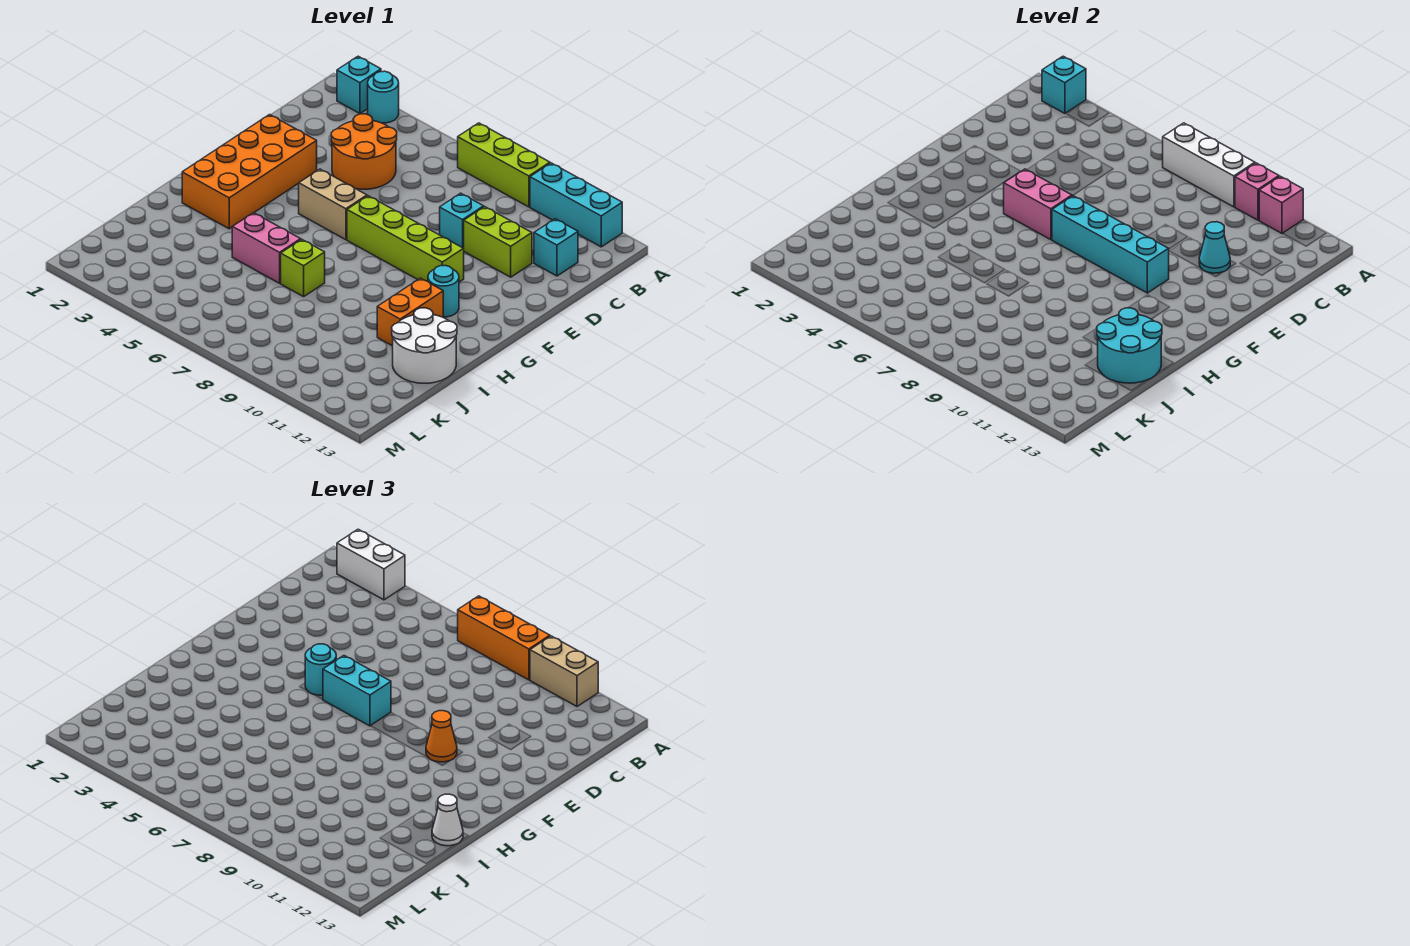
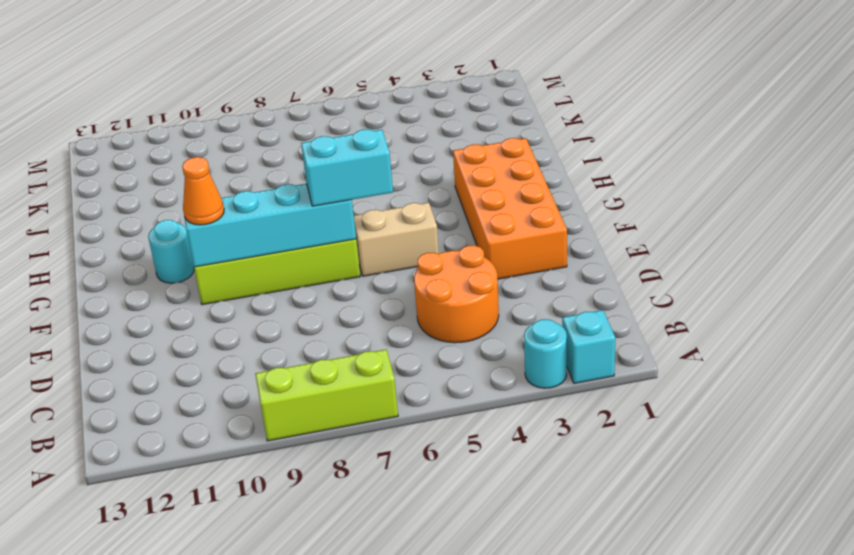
none -> cyan 1x3 brick [530,163,622,247]
none -> cyan 1x1 brick [534,219,578,276]
none -> cyan 1x1 brick [440,193,484,248]
none -> lime 1x2 brick [464,207,532,277]

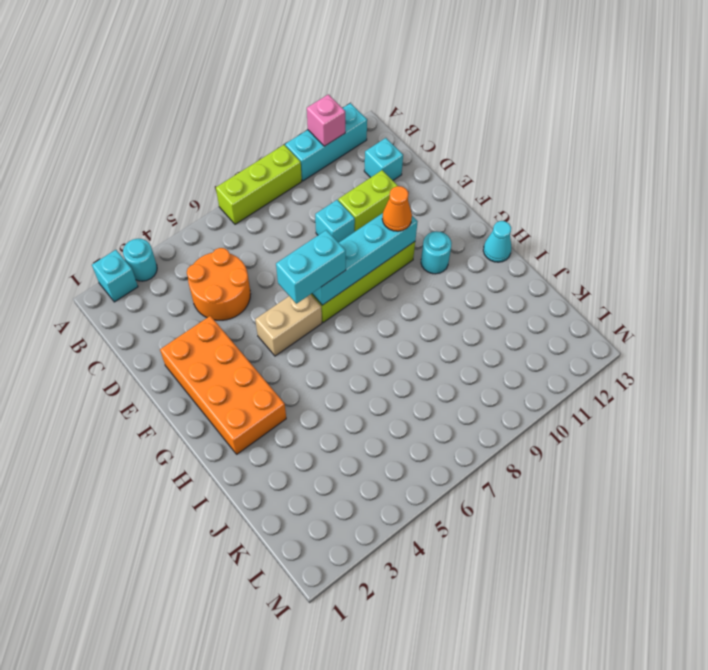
cyan 1x1 cone [483,221,511,262] -> cyan 1x1 cone moved to [1199,222,1230,273]
none -> orange 1x2 brick [377,278,443,346]
none -> pink 1x2 brick [232,213,301,283]
none -> lime 1x1 brick [281,239,325,297]
none -> white 2x2 round brick [392,308,457,383]

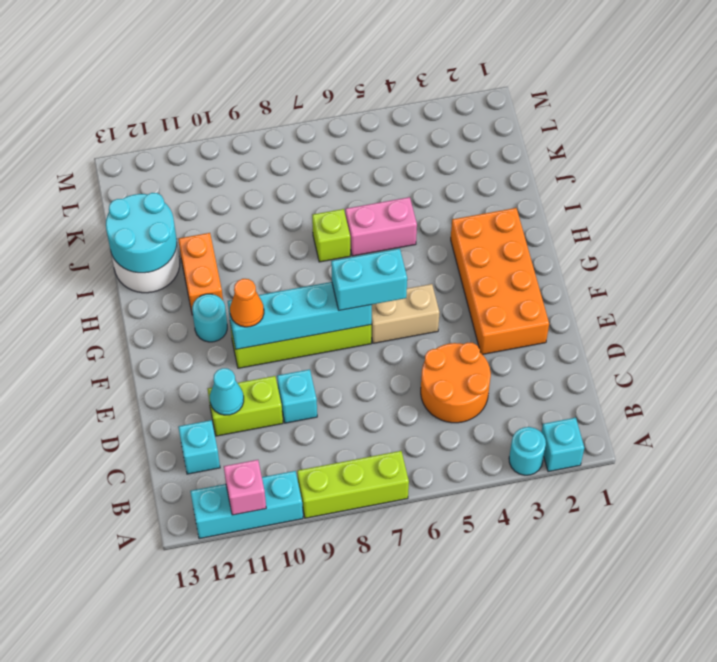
none -> cyan 1x1 brick [1042,56,1086,113]
none -> white 1x3 brick [1163,123,1255,207]
none -> pink 1x1 brick [1235,163,1279,220]
none -> pink 1x2 brick [1004,169,1072,240]

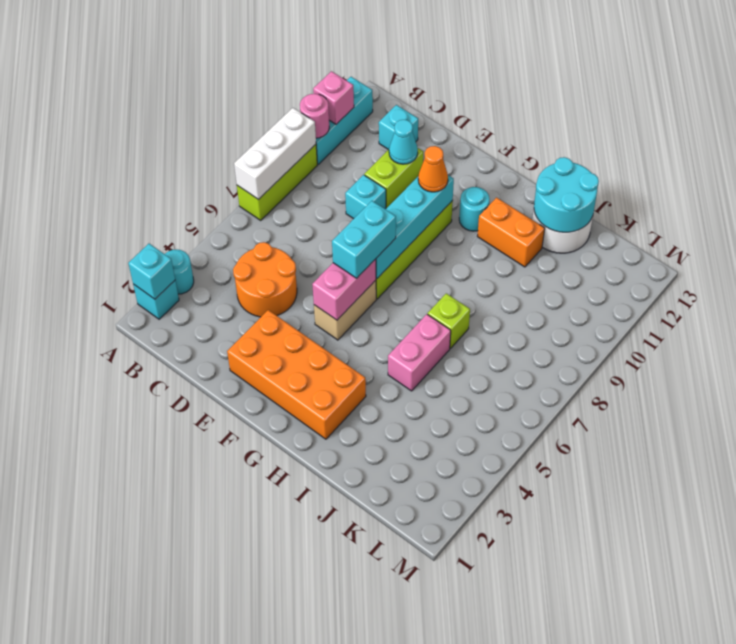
pink 1x1 round brick [300,94,329,138] -> pink 1x1 brick [1235,163,1279,220]
none -> white 1x2 brick [337,529,405,600]
none -> orange 1x3 brick [458,596,550,680]
none -> tan 1x2 brick [530,636,598,707]
none -> cyan 1x1 round brick [305,644,336,695]

